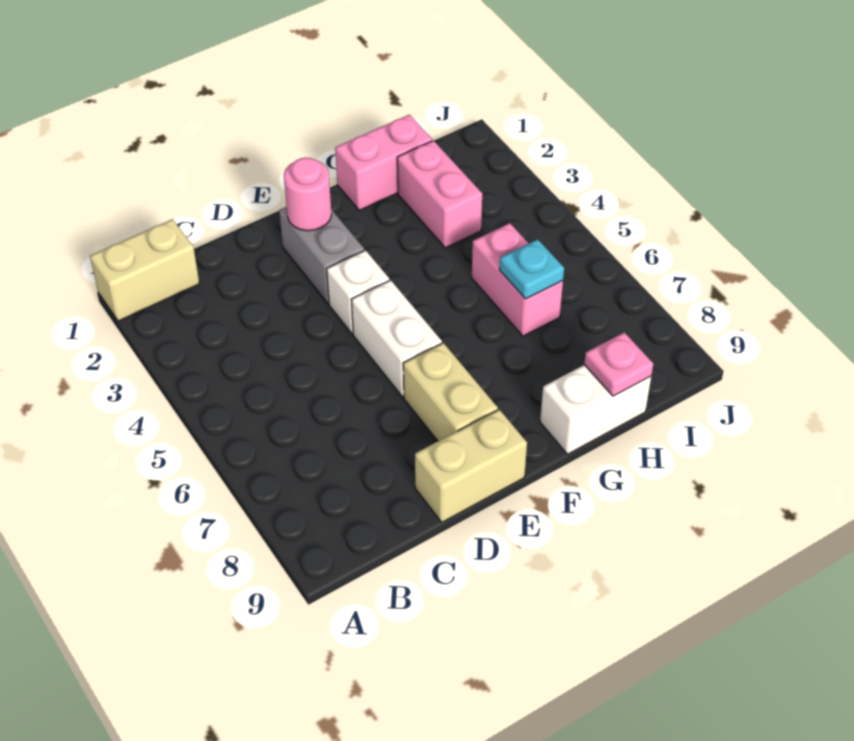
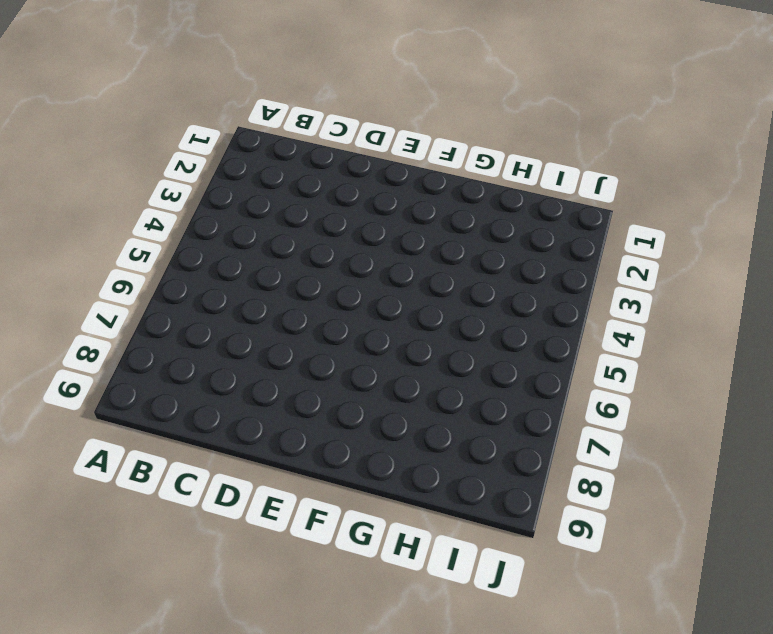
none -> tan 1x2 brick [90,219,199,321]
none -> tan 1x2 brick [415,410,527,522]
none -> grey 1x2 brick [279,207,364,304]

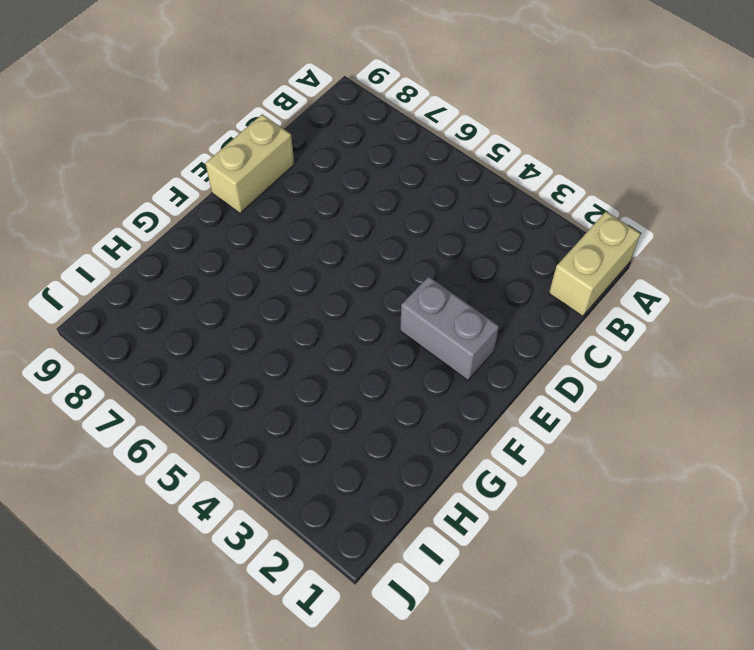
none -> white 1x1 brick [327,250,390,334]
none -> white 1x2 brick [351,280,442,397]
none -> tan 1x2 brick [403,343,498,441]

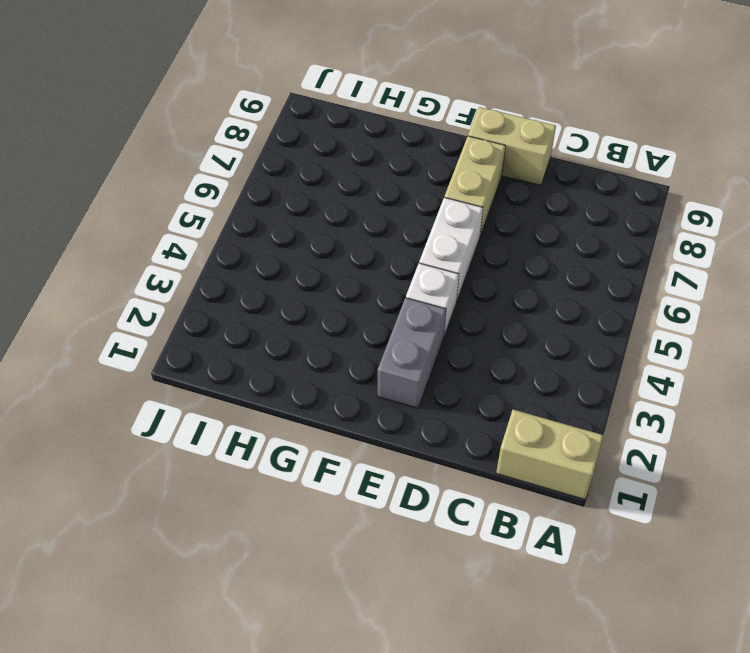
none -> pink 1x2 brick [335,115,432,210]
none -> white 1x2 brick [540,365,651,454]
none -> pink 1x2 brick [397,141,482,248]

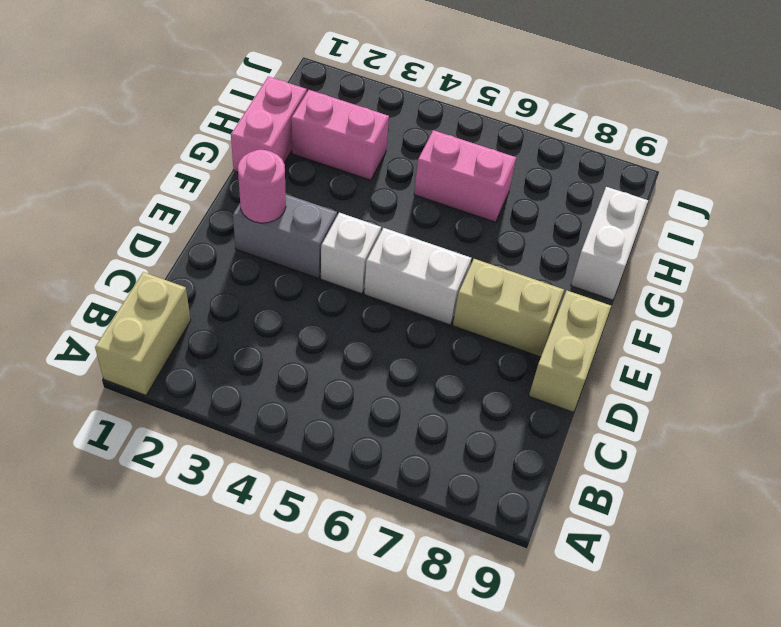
none -> cyan 1x1 plate [499,239,564,299]
none -> pink 1x1 plate [584,332,653,396]

